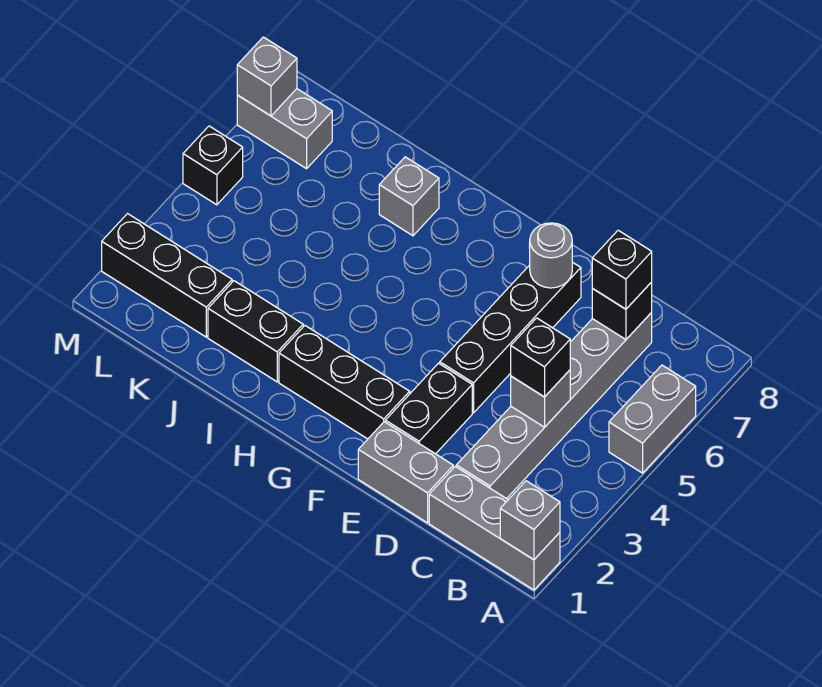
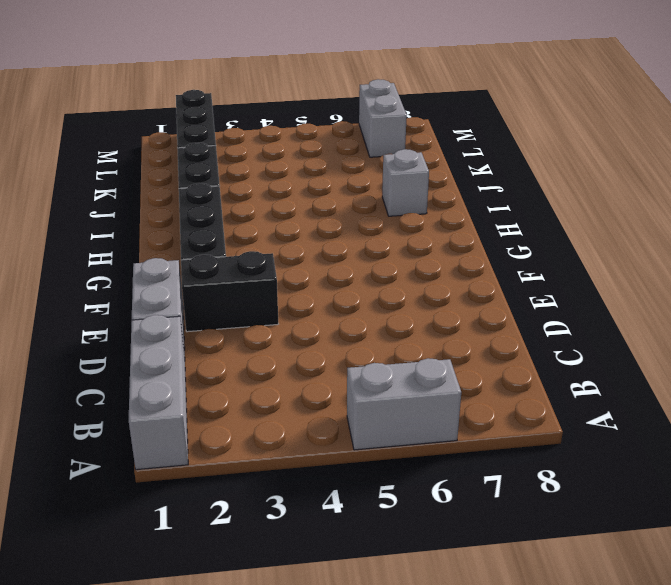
none -> grey 1x6 brick [456,313,652,499]
none -> black 1x4 brick [440,262,581,413]
none -> black 1x1 brick [183,126,243,205]

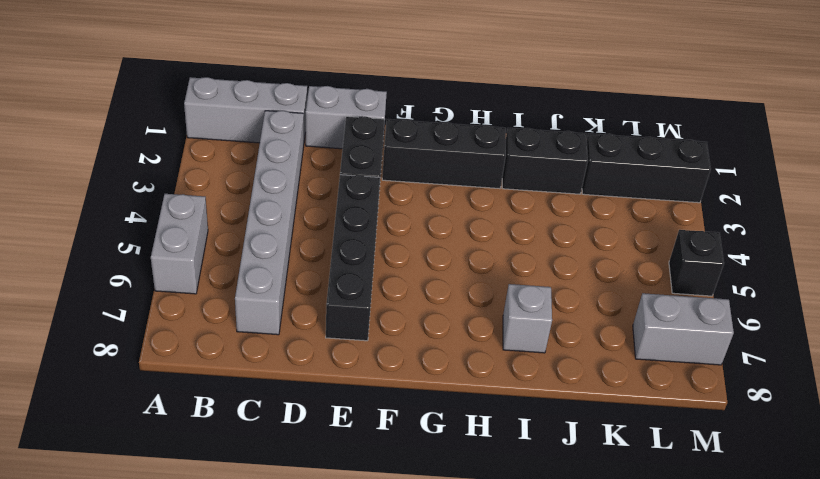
none -> grey 1x1 brick [500,481,560,560]
none -> grey 1x1 brick [511,370,570,427]
none -> black 1x1 brick [592,282,652,339]

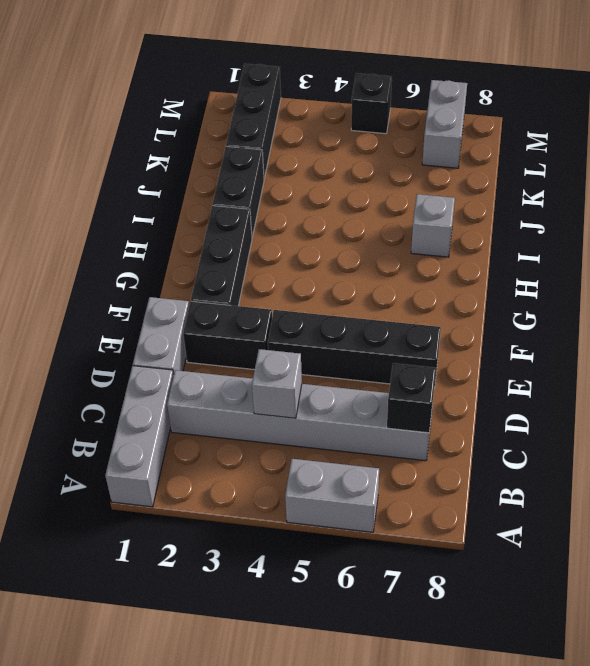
none -> grey 1x1 brick [500,481,560,560]
none -> grey 1x1 round brick [529,223,572,288]
none -> grey 1x1 brick [237,37,297,116]

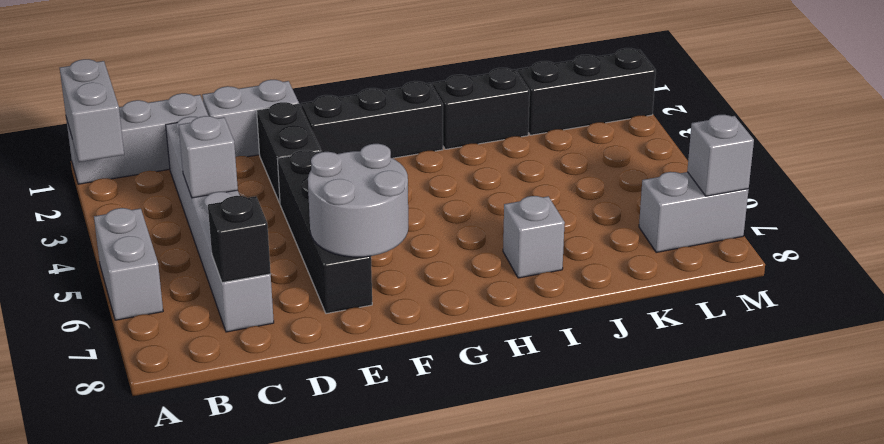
grey 1x2 brick [60,59,124,162] -> grey 1x1 brick [500,481,560,560]
grey 2x2 round brick [308,144,408,257] -> grey 1x1 round brick [529,223,572,288]
none -> black 1x1 brick [183,126,243,205]
none -> black 1x1 brick [511,318,570,397]
none -> black 1x1 brick [592,230,652,309]

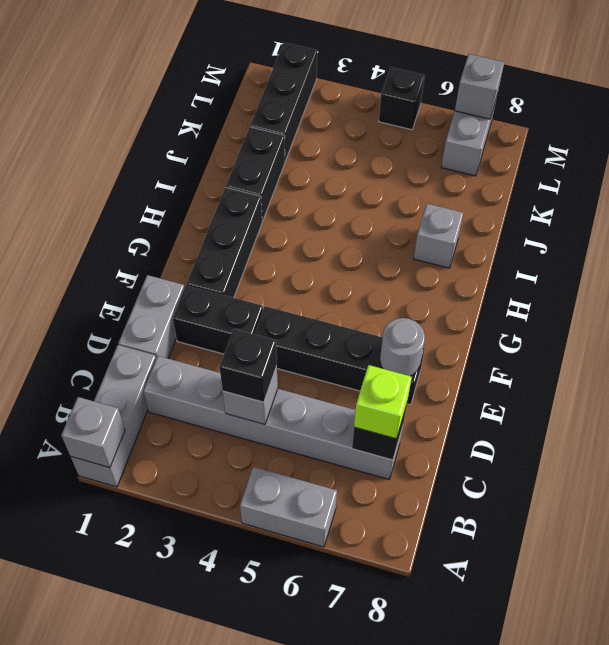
lime 1x1 brick [354,365,412,439] -> black 1x1 brick [592,230,652,309]

